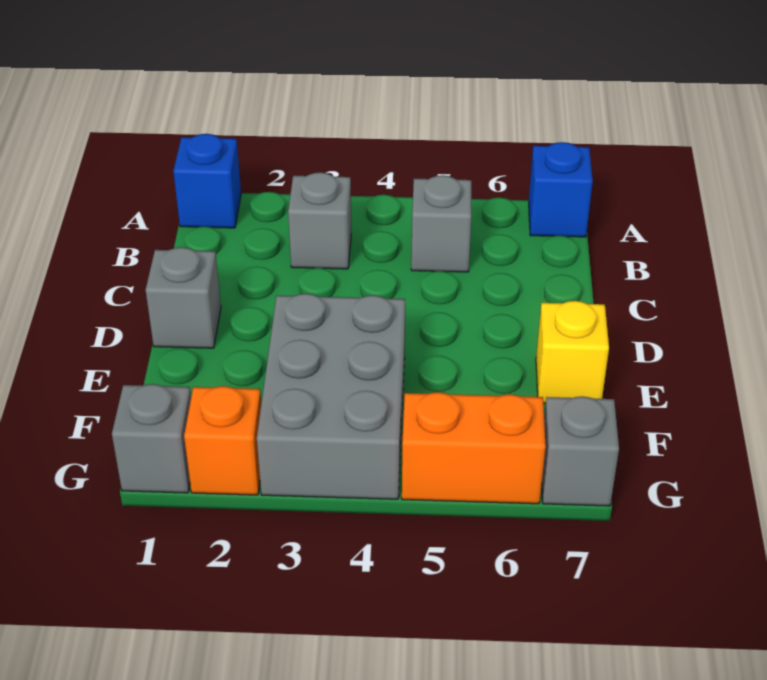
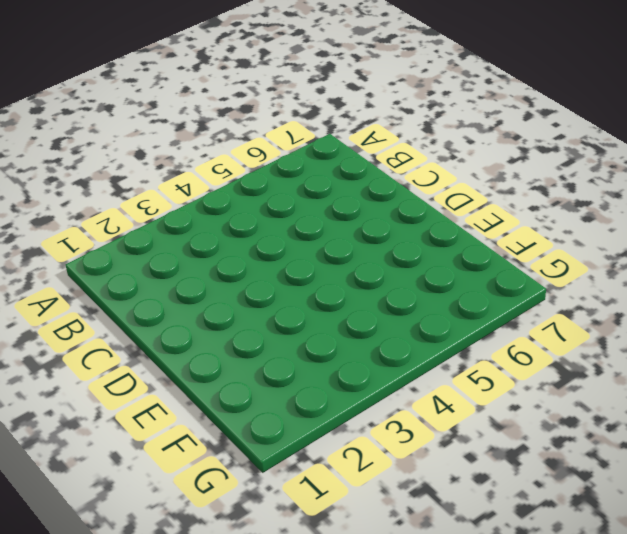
none -> blue 1x1 brick [173,134,241,228]
none -> blue 1x1 brick [529,142,593,237]

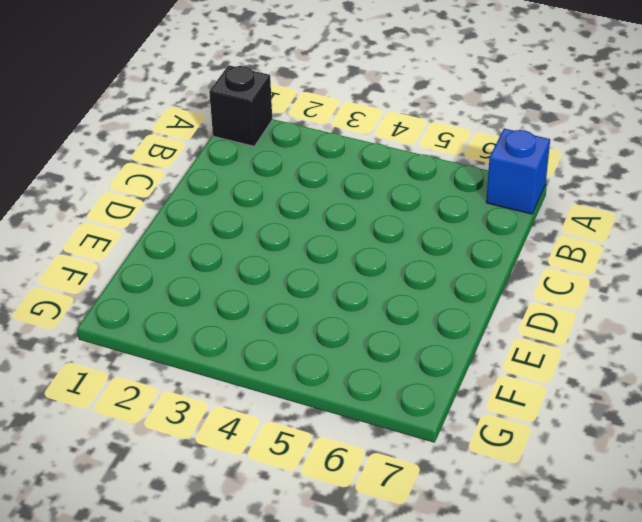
black 1x1 brick [209,65,272,146] -> blue 1x1 brick [173,134,241,228]
none -> grey 1x1 brick [288,172,351,269]
none -> grey 1x1 brick [411,175,471,272]

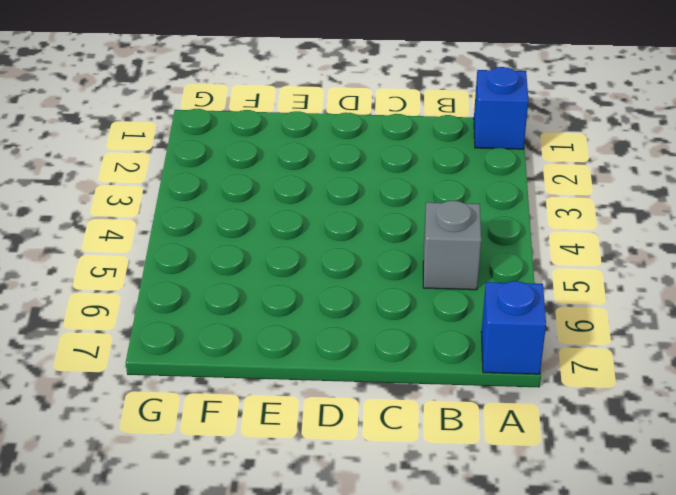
none -> grey 1x1 brick [288,172,351,269]
none -> grey 1x1 brick [146,247,221,348]

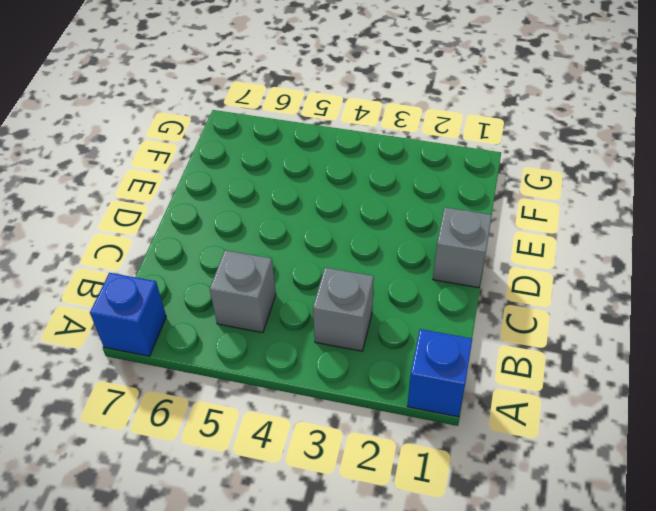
none -> grey 2x3 brick [257,294,405,499]
none -> yellow 1x1 brick [536,301,609,403]

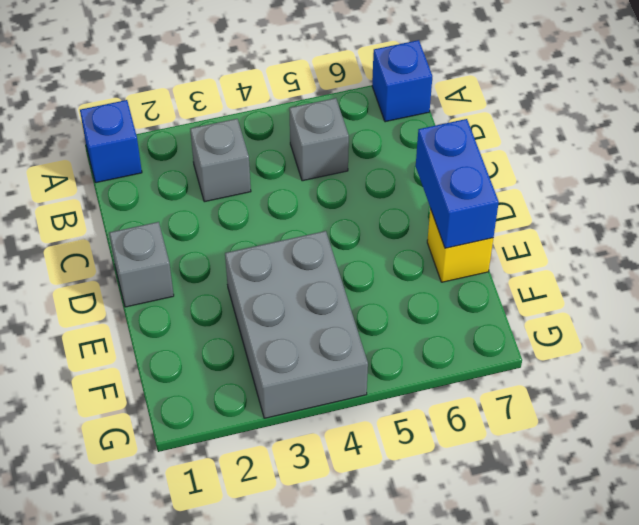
blue 1x2 brick [416,119,499,248] -> none
none -> grey 1x1 brick [112,384,191,493]
none -> orange 1x1 brick [184,386,261,495]

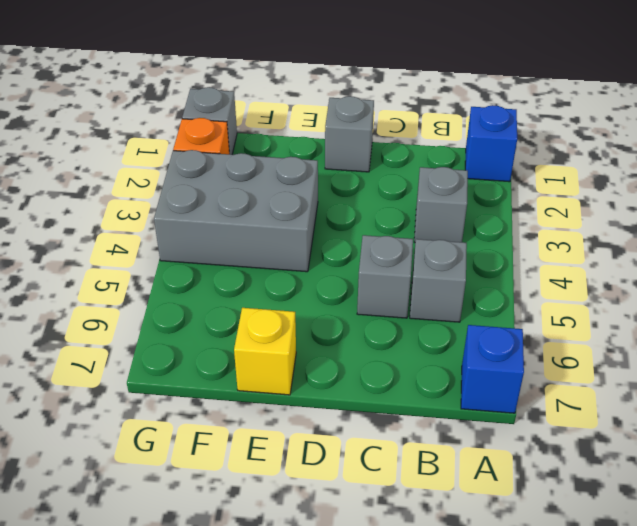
grey 1x1 brick [357,235,413,318] -> grey 1x1 brick moved to [542,396,619,506]
none -> orange 1x2 brick [402,392,546,504]

